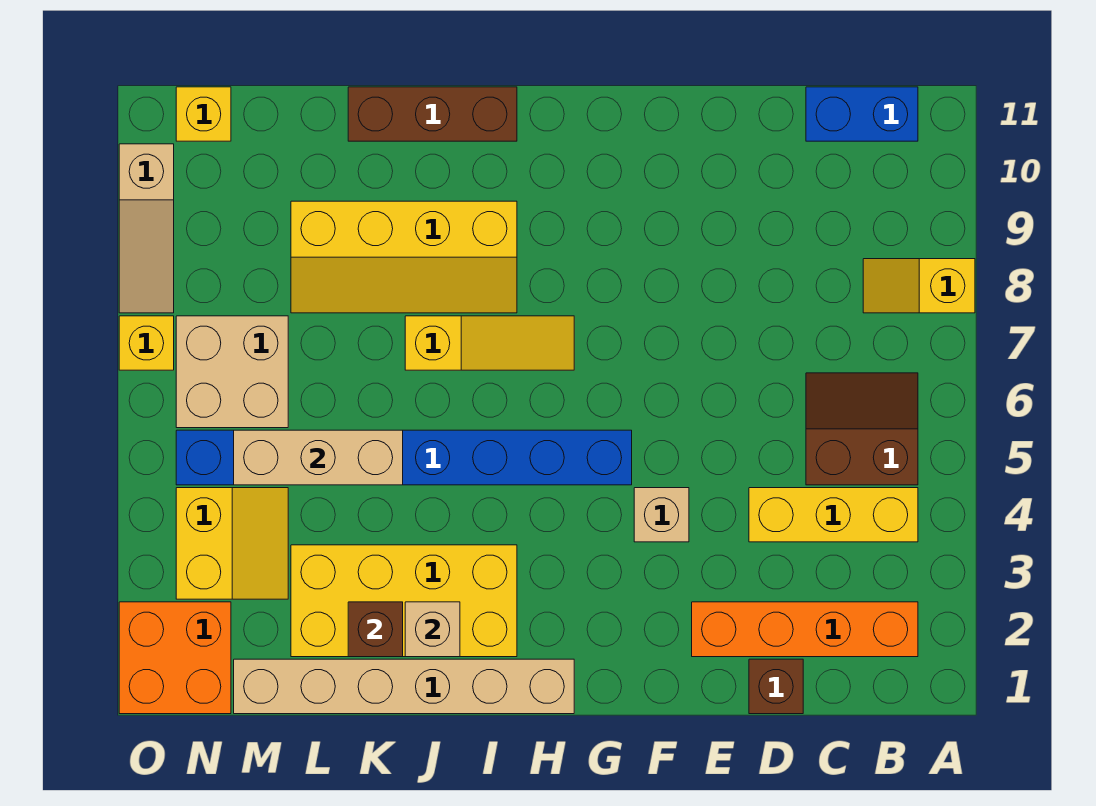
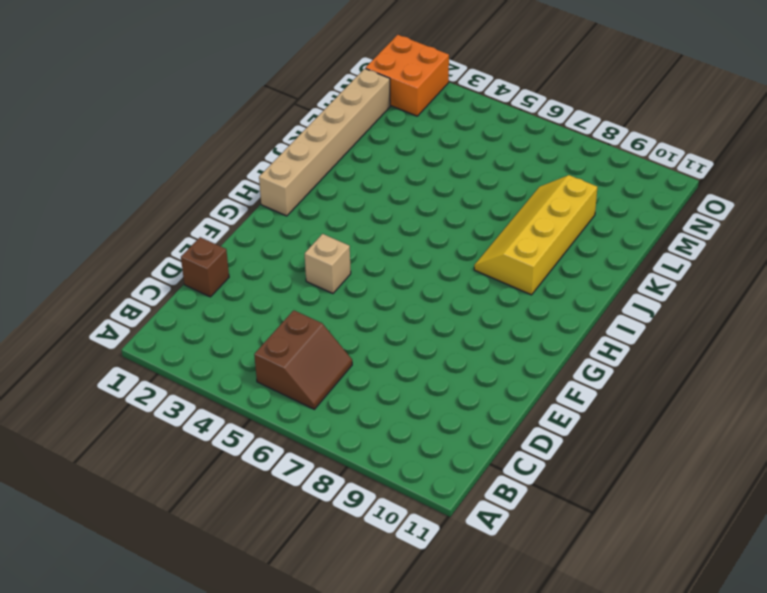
none -> yellow 1x2 slope [863,259,975,313]
none -> orange 1x4 brick [692,602,918,657]
none -> yellow 1x3 brick [749,488,918,542]

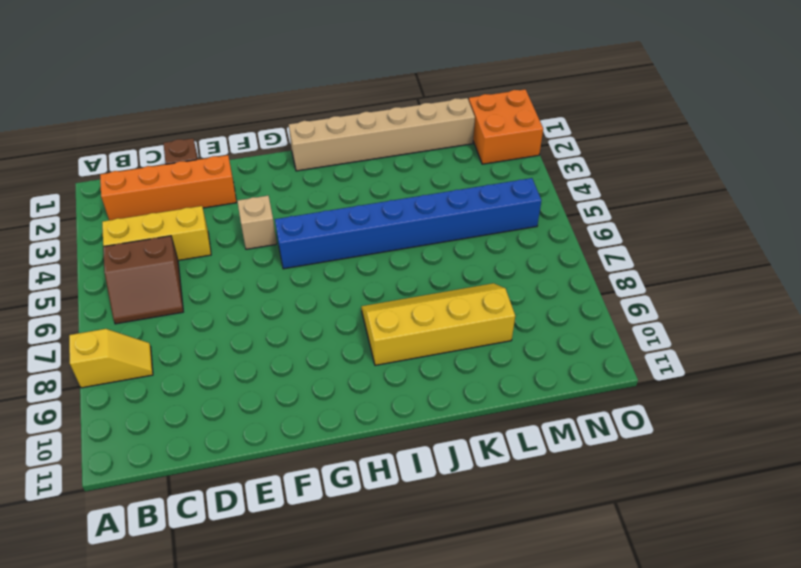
none -> blue 1x2 brick [806,87,918,141]
none -> yellow 1x3 slope [405,316,574,370]
none -> yellow 2x4 brick [291,545,517,657]

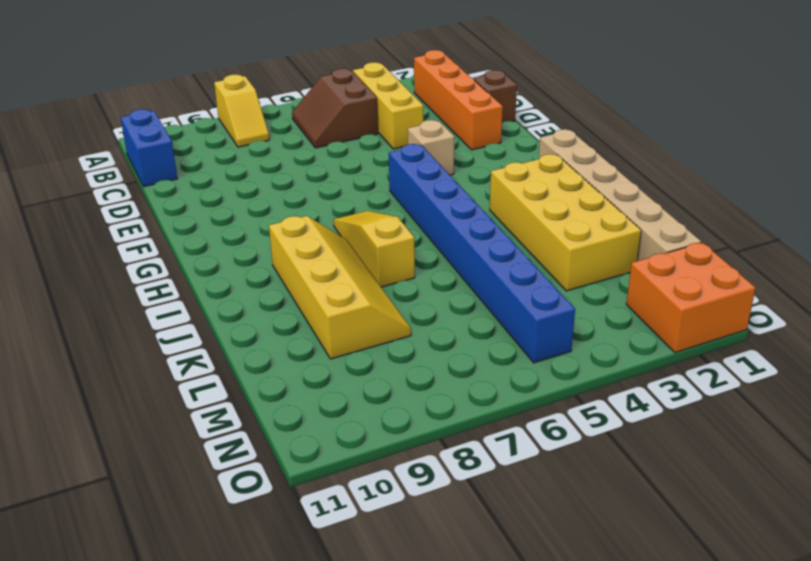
none -> brown 1x3 brick [348,87,517,141]
none -> yellow 2x2 slope [176,488,288,599]
none -> tan 2x2 brick [176,316,288,428]

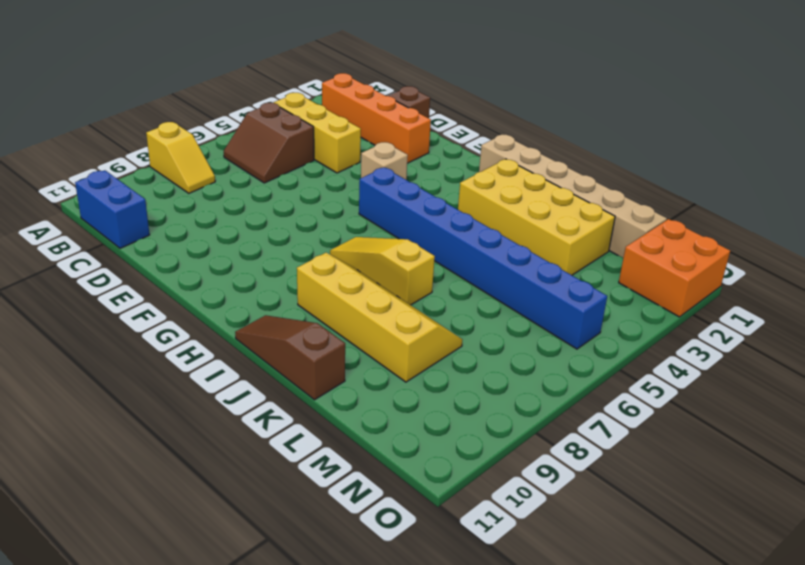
brown 1x3 slope [235,315,345,400] -> brown 1x3 brick [348,87,517,141]
none -> yellow 2x2 slope [176,488,288,599]
none -> tan 2x2 brick [176,316,288,428]
none -> yellow 1x1 brick [176,87,231,141]

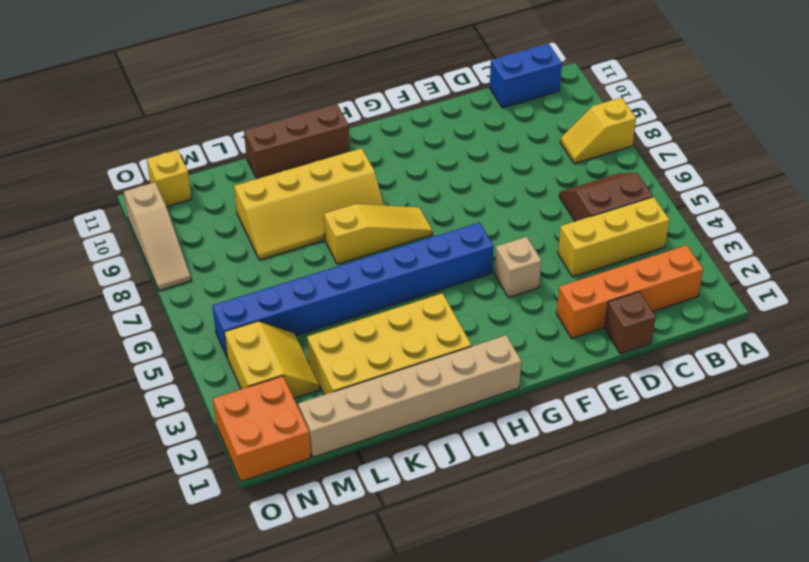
none -> tan 2x2 brick [176,316,288,428]
none -> yellow 1x1 brick [119,316,174,370]
none -> tan 1x1 brick [405,602,460,657]

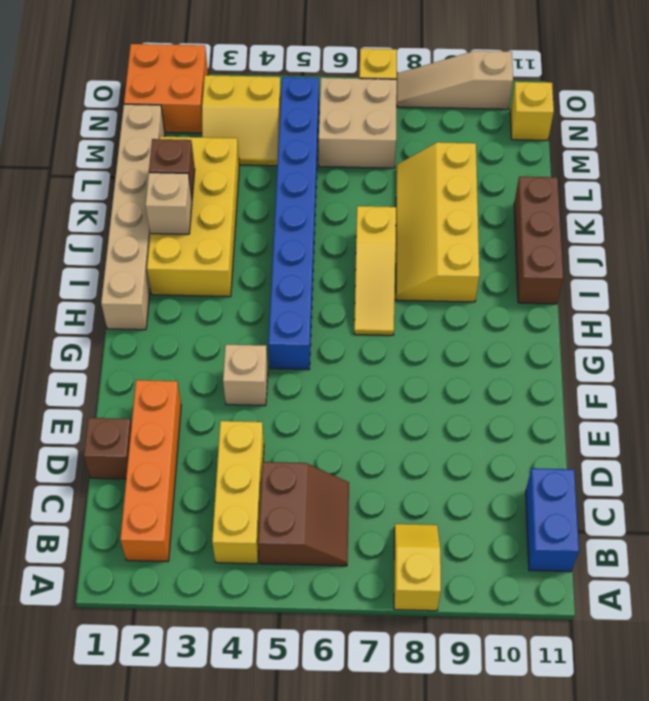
none -> tan 1x3 brick [234,430,403,485]

